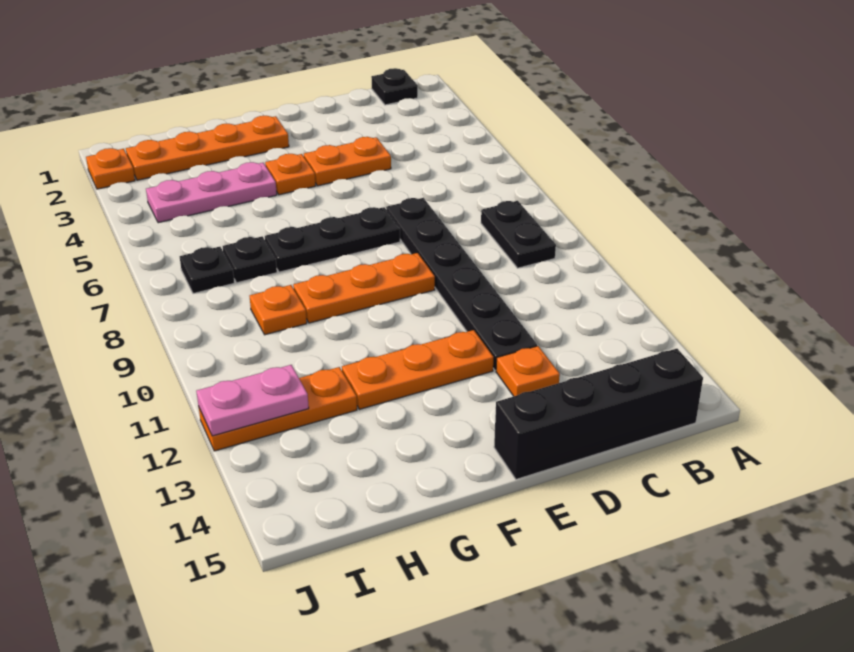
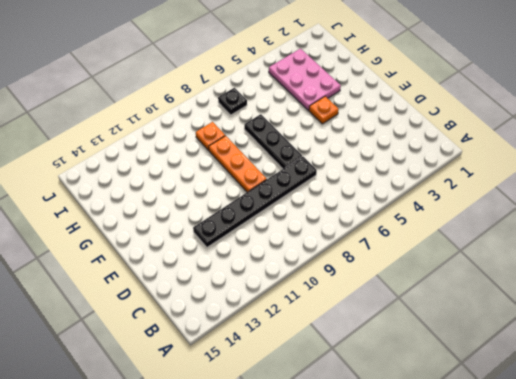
pink 2x3 plate [269,49,341,110] -> pink 1x3 plate [146,162,277,223]
none -> black 1x1 plate [371,68,418,105]
none -> black 1x2 plate [481,201,556,268]
none -> black 1x4 brick [494,349,703,479]

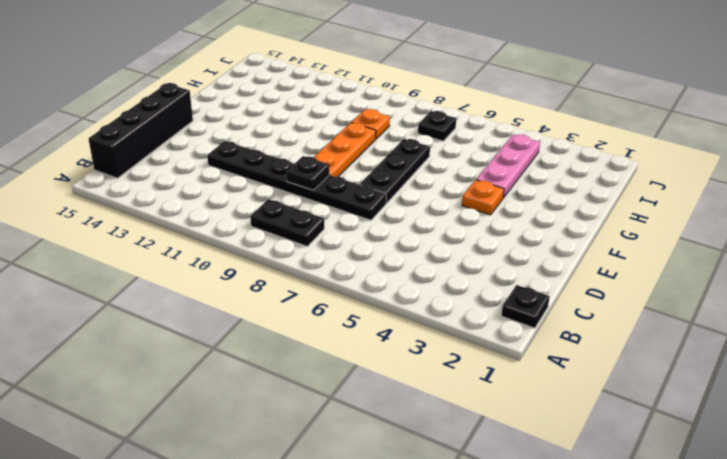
black 1x1 plate [287,156,329,190] -> black 1x1 plate moved to [223,236,277,283]
none -> orange 1x2 plate [304,137,391,186]
none -> orange 1x1 plate [496,346,560,396]
none -> orange 1x3 plate [342,330,493,409]

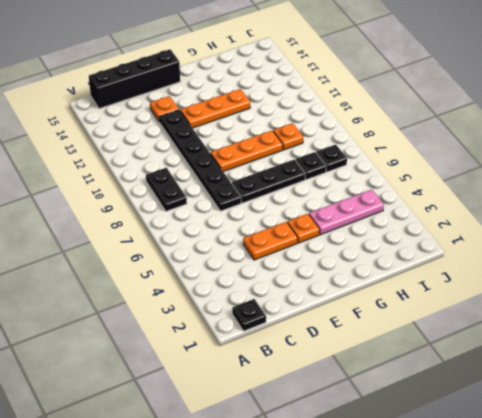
none -> orange 1x4 plate [126,116,289,180]
none -> orange 1x3 plate [199,367,357,451]
none -> orange 1x1 plate [86,148,135,189]

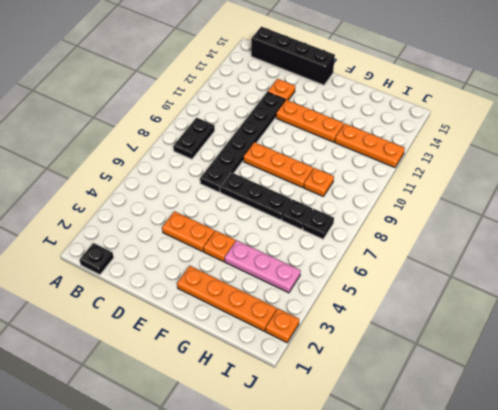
none -> pink 1x2 plate [196,365,309,436]

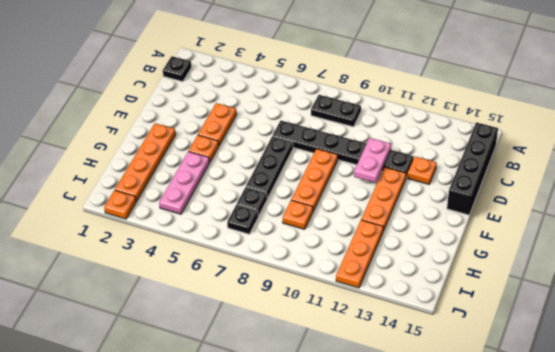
pink 1x2 plate [354,138,391,183] -> pink 1x2 plate moved to [196,365,309,436]

